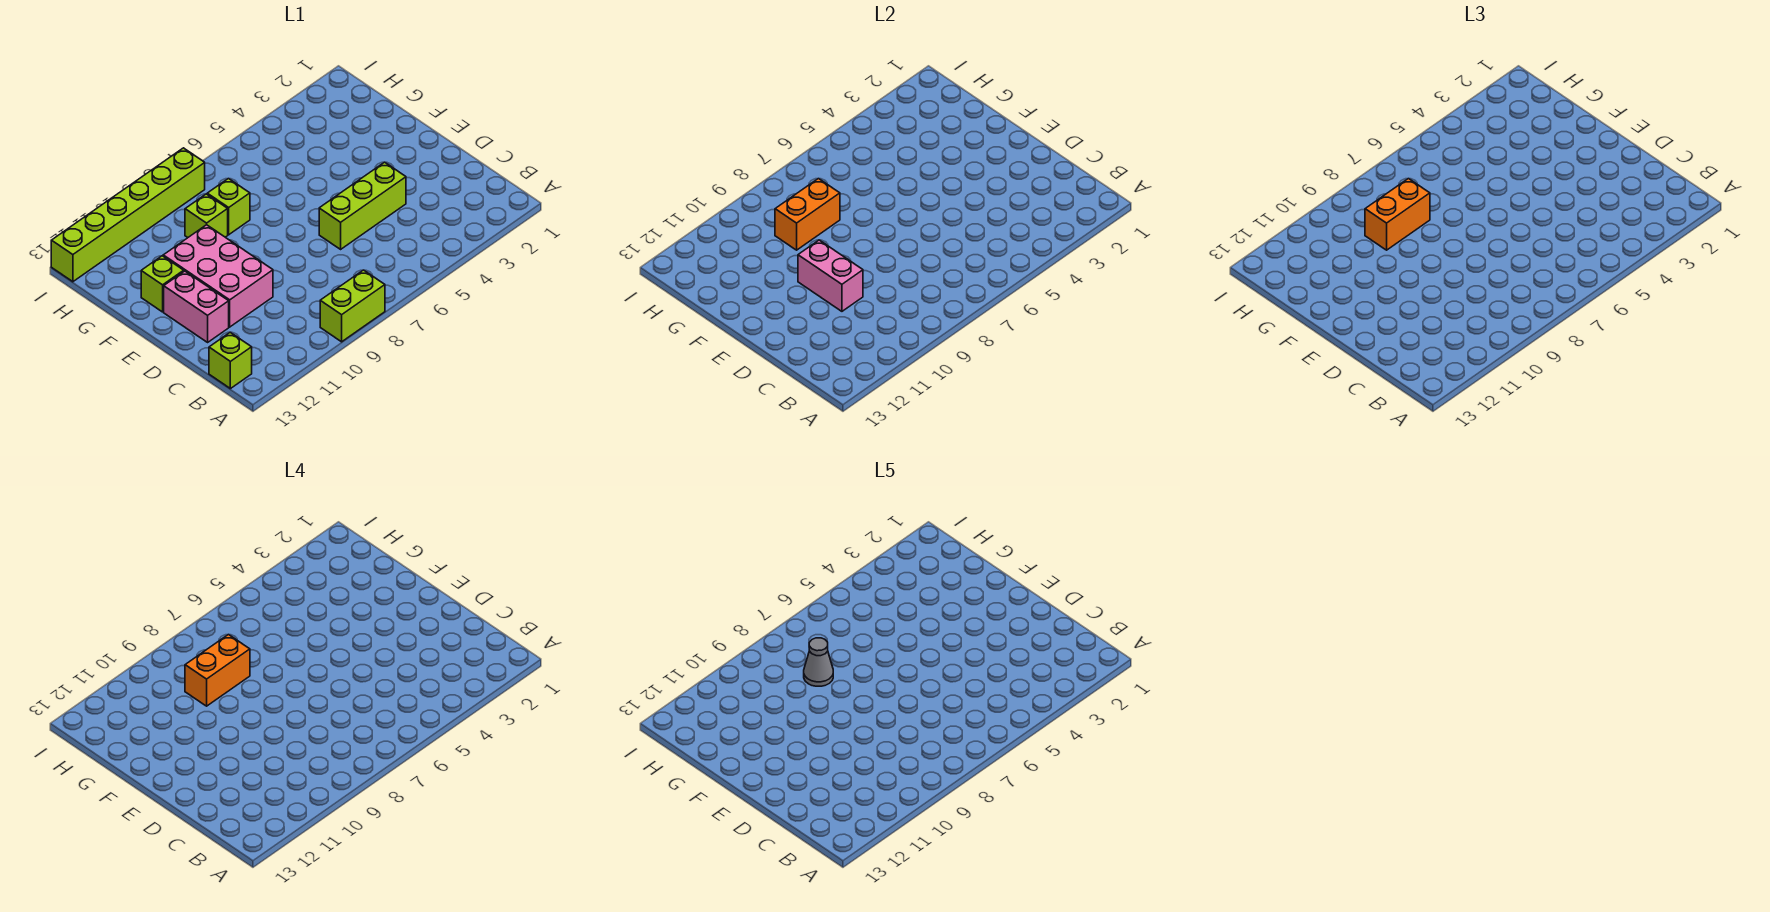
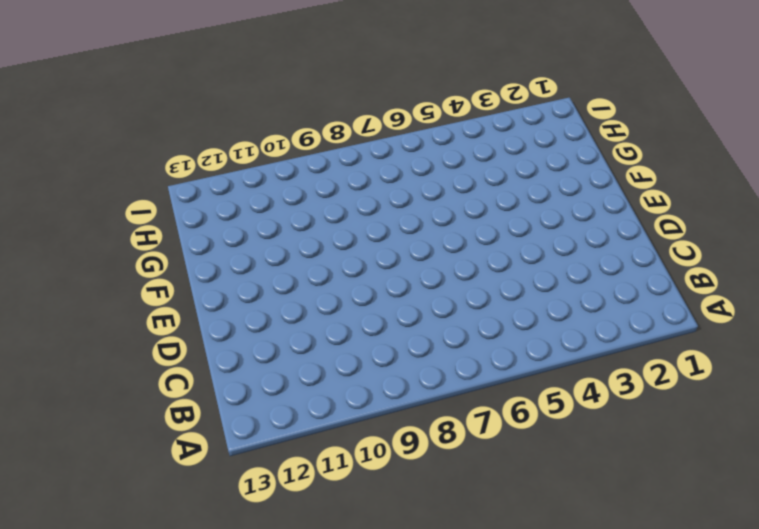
none -> lime 1x2 brick [320,270,385,342]
none -> lime 1x1 brick [209,332,252,389]
none -> lime 1x3 brick [319,162,406,249]

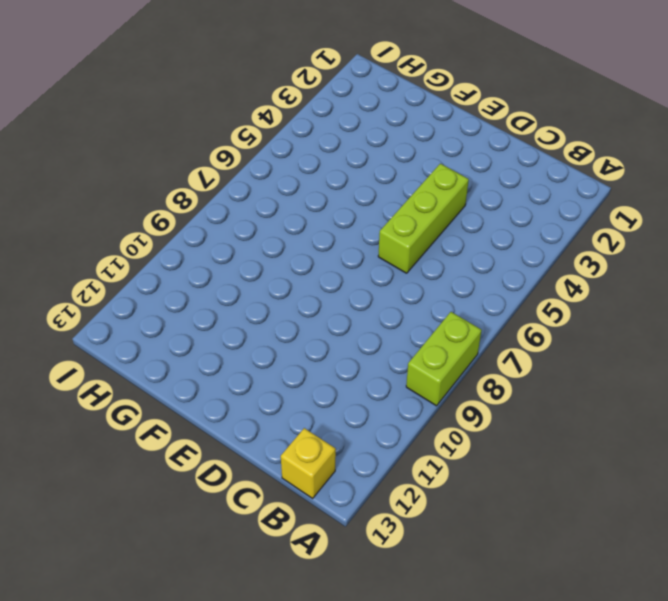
yellow 1x1 brick [281,428,336,498] -> lime 1x1 brick [209,332,252,389]
none -> pink 2x3 brick [163,225,273,327]
none -> pink 1x2 brick [164,271,229,342]
none -> lime 1x1 brick [141,256,184,312]

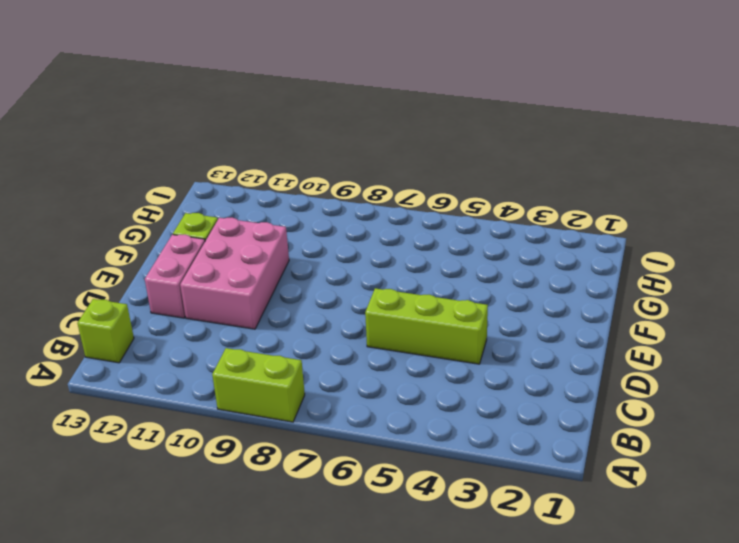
none -> lime 1x1 brick [207,179,250,235]
none -> lime 1x1 brick [185,194,228,237]
none -> lime 1x6 brick [51,148,205,282]

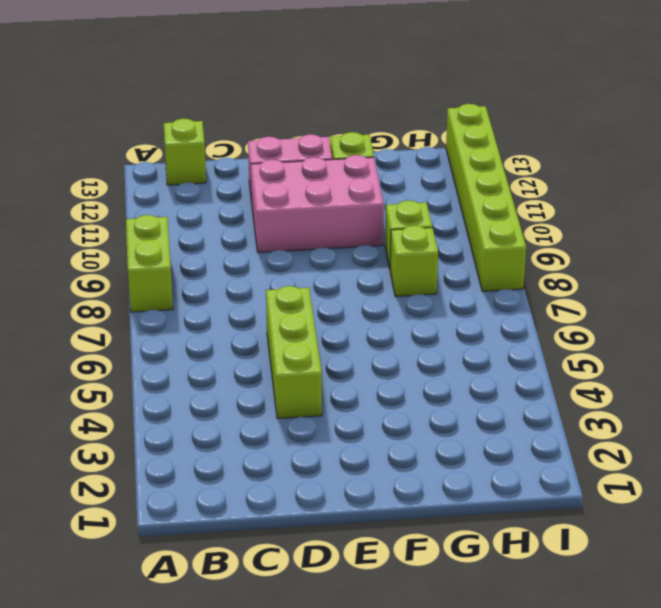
none -> pink 1x2 brick [798,240,863,311]
none -> orange 1x2 brick [775,179,840,250]
none -> orange 1x2 brick [1365,179,1430,250]

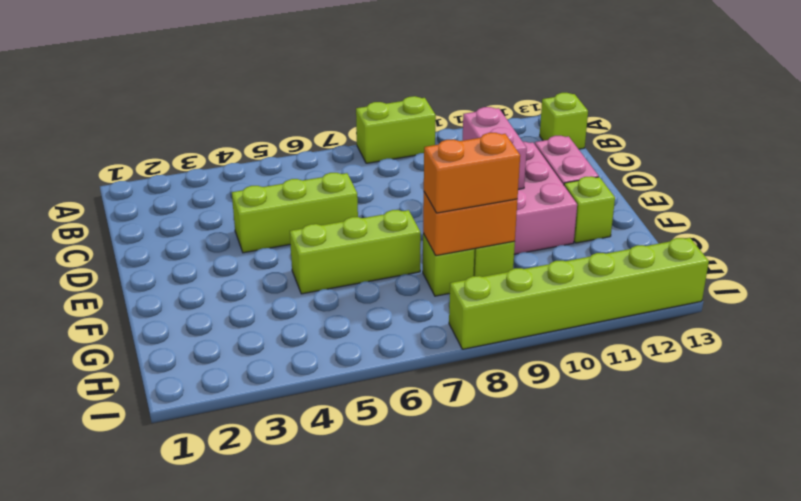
lime 1x3 brick [290,210,421,294] -> none
none -> orange 1x2 brick [185,635,250,706]
none -> grey 1x1 cone [804,638,833,686]

